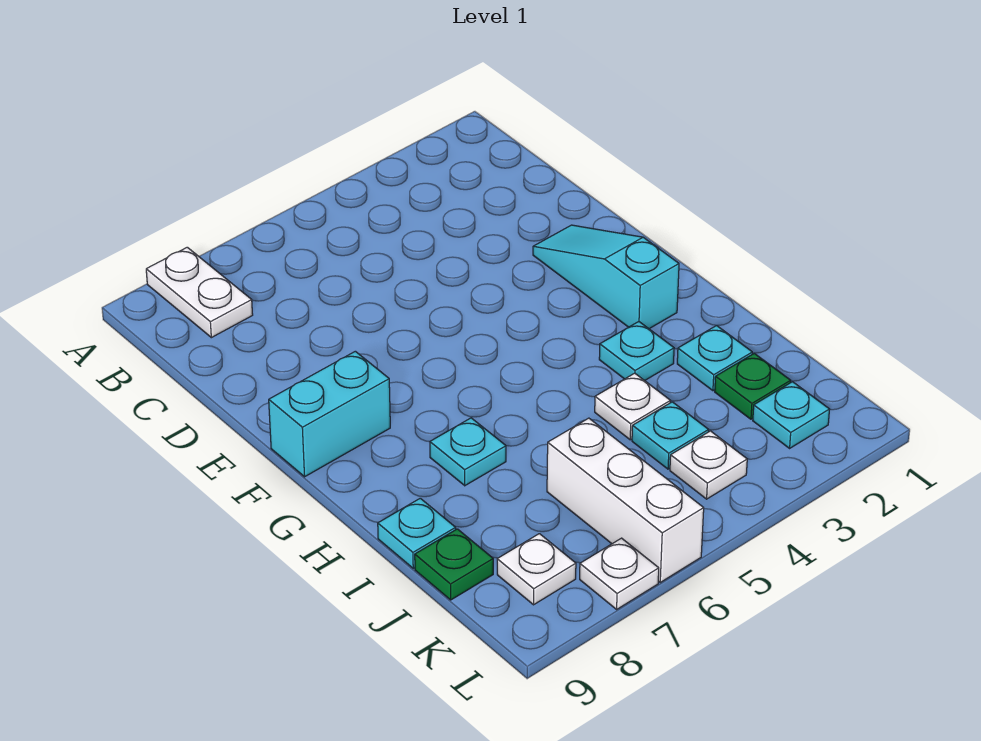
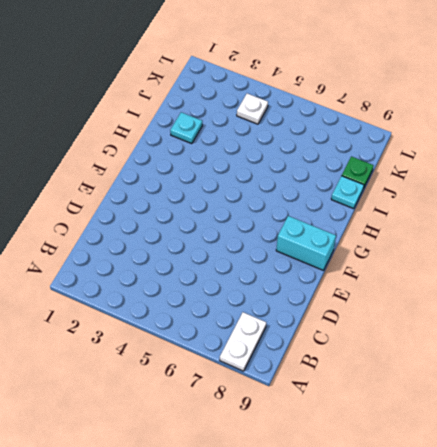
none -> cyan 1x3 slope [533,225,679,329]
none -> cyan 1x1 plate [599,322,674,381]
none -> cyan 1x1 plate [430,418,506,486]

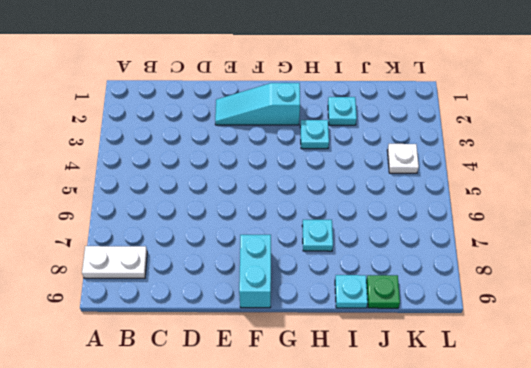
none -> white 1x1 plate [595,373,670,440]
none -> green 1x1 plate [715,353,791,419]
none -> cyan 1x1 plate [632,402,709,469]

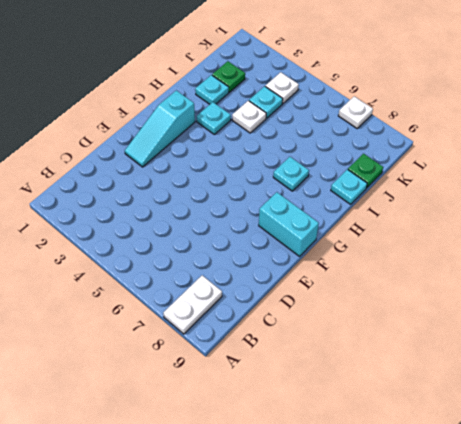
none -> white 1x3 brick [547,418,704,582]
none -> cyan 1x1 plate [753,382,830,448]
none -> white 1x1 plate [497,534,576,605]

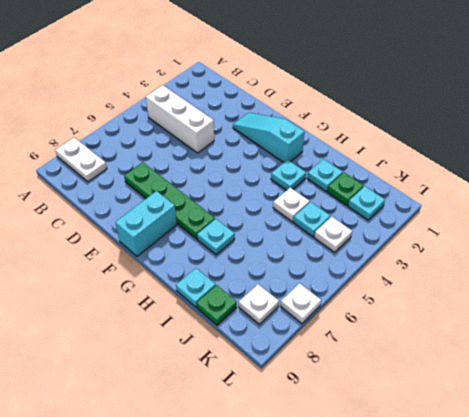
white 1x3 brick [146,85,214,153] -> white 1x3 brick moved to [547,418,704,582]
green 1x4 plate [124,162,215,239] -> none

